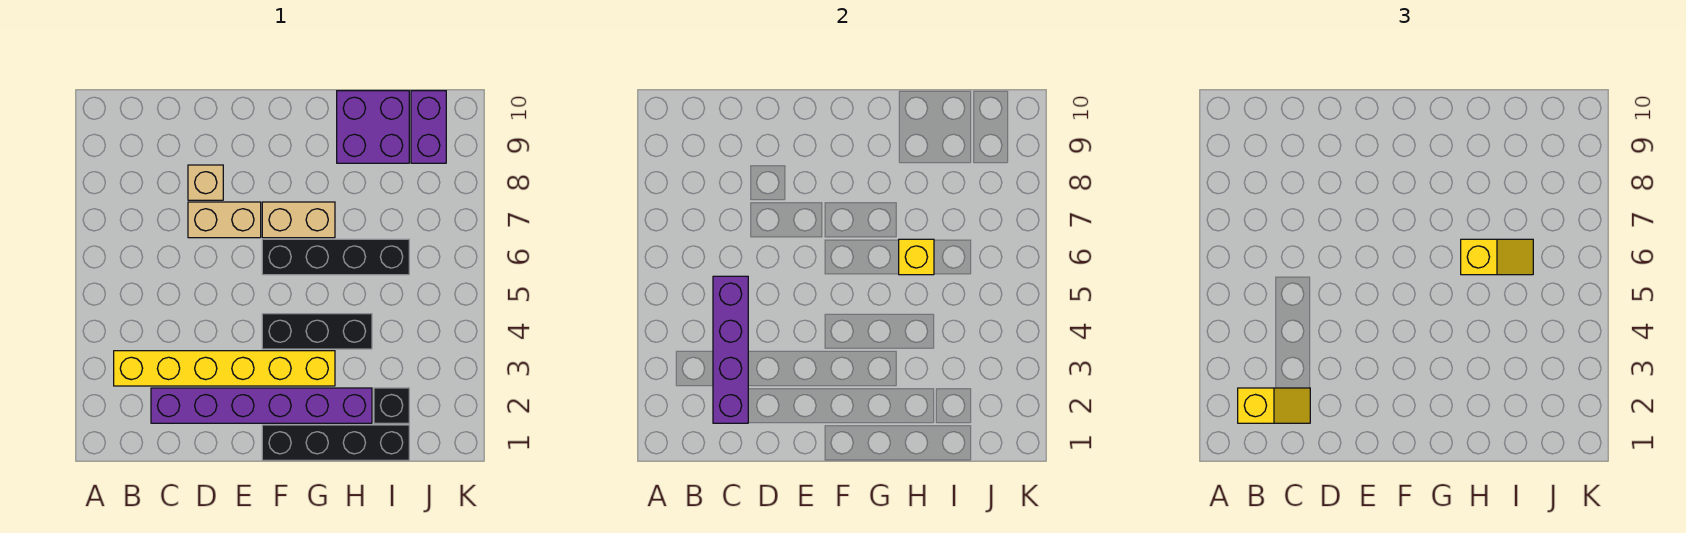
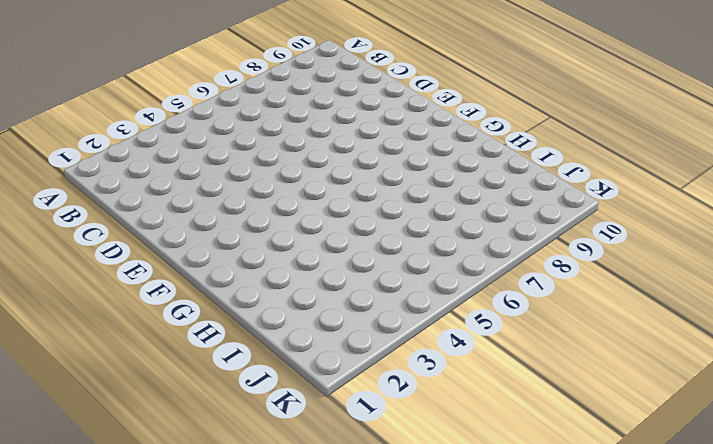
none -> yellow 1x6 brick [114,351,335,386]
none -> purple 1x6 brick [151,388,372,423]
none -> tan 1x2 brick [188,202,261,238]

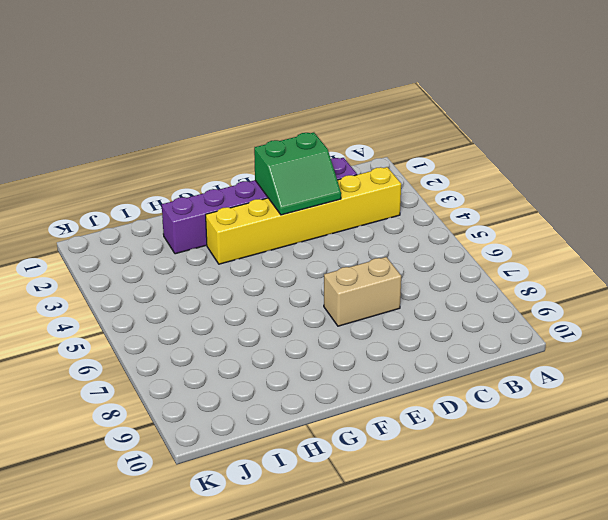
green 2x2 slope [254,132,341,215] -> none
none -> tan 1x1 brick [188,165,223,200]
none -> black 1x4 brick [262,425,409,460]
none -> black 1x3 brick [262,314,372,349]

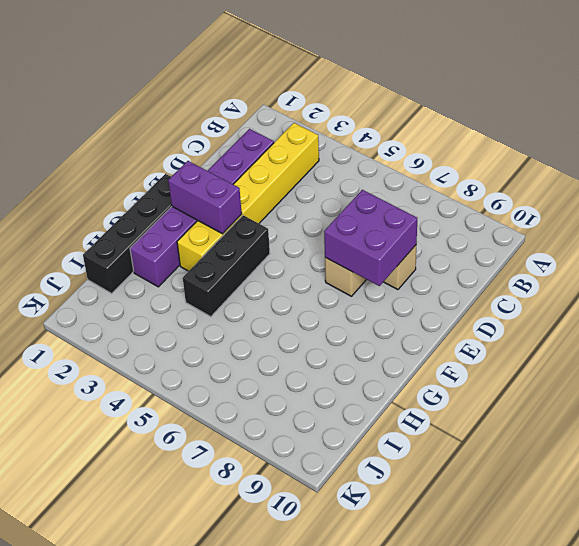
purple 2x2 brick [324,190,417,286] -> purple 2x2 brick moved to [337,91,409,163]
purple 1x2 brick [168,161,242,234] -> purple 1x2 brick moved to [411,91,446,163]
none -> black 1x4 brick [262,239,409,275]
none -> tan 1x2 brick [262,202,335,238]
none -> black 1x1 brick [374,388,409,423]

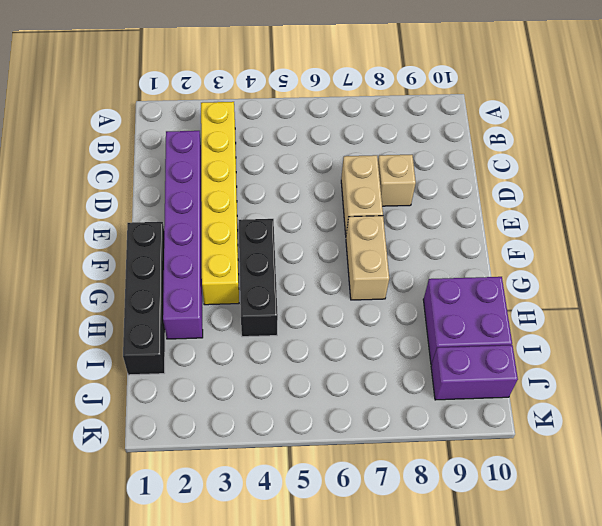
none -> black 1x4 brick [262,239,409,275]
none -> black 1x1 brick [374,388,409,423]
none -> purple 1x4 brick [713,276,748,423]

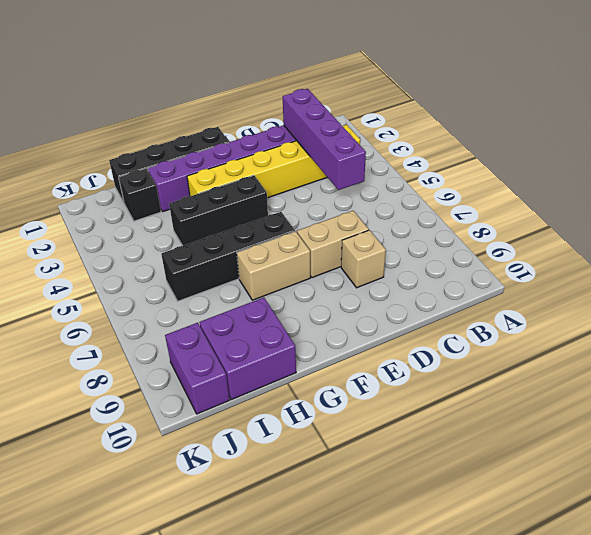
none -> yellow 1x1 brick [899,239,934,275]
none -> yellow 1x2 slope [1238,388,1310,423]
none -> yellow 1x2 slope [1461,239,1533,275]

